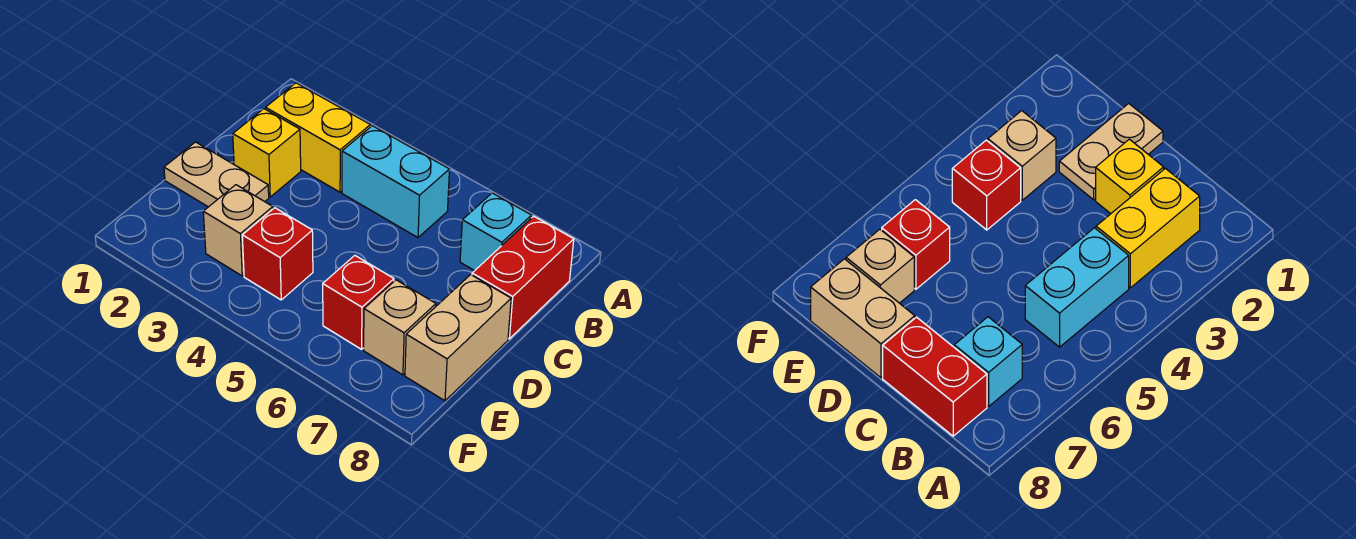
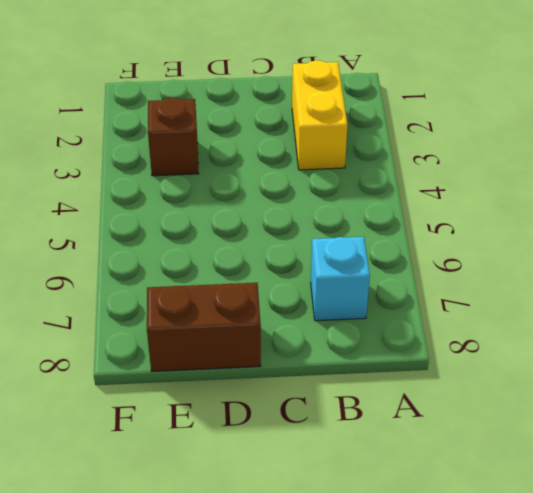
brown 1x2 brick [147,283,261,371] -> tan 1x2 brick [405,275,511,401]
brown 1x1 brick [148,98,199,176] -> tan 1x1 brick [203,185,273,276]
none -> cyan 1x2 brick [342,126,449,237]
none -> red 1x2 brick [472,216,574,339]

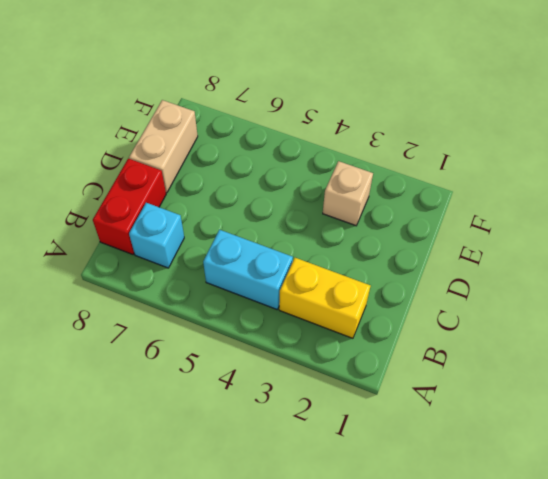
none -> yellow 1x1 brick [233,109,301,197]
none -> tan 1x2 plate [164,142,269,207]

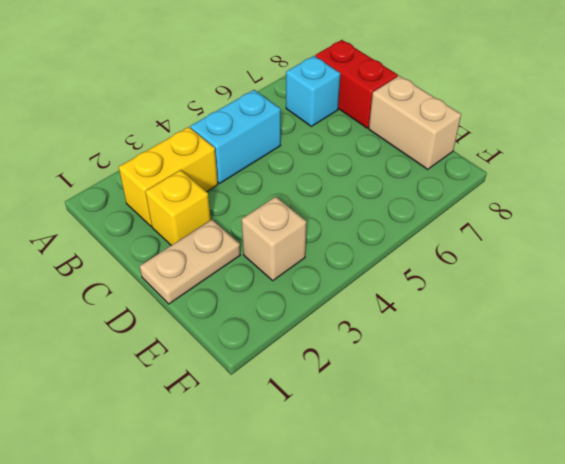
none -> red 1x1 brick [242,208,313,300]
none -> red 1x1 brick [323,256,394,349]

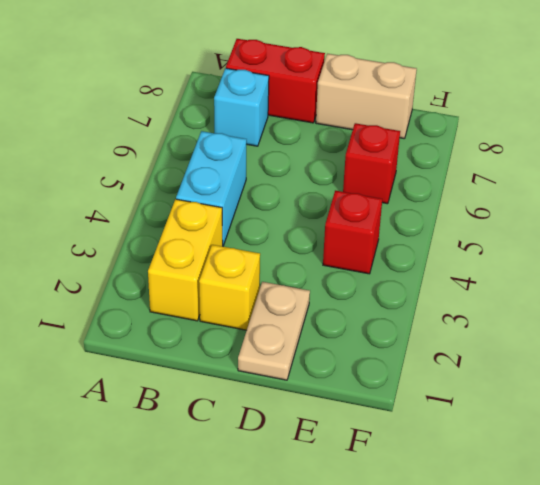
none -> tan 1x1 brick [203,185,273,276]
none -> tan 1x1 brick [364,280,436,375]

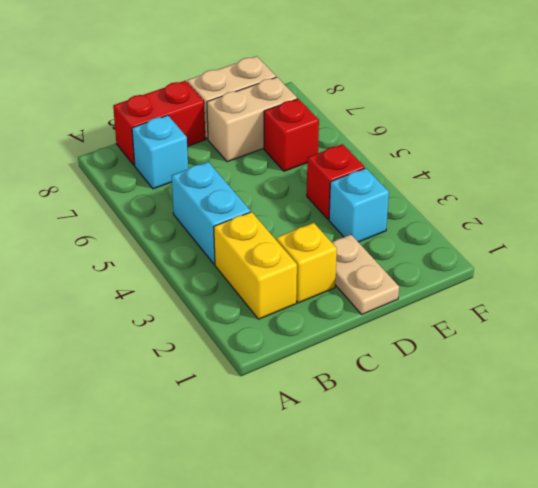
tan 1x2 brick [207,77,297,162] -> tan 1x1 brick [364,280,436,375]
cyan 1x1 brick [329,168,389,242] -> tan 1x1 brick [203,185,273,276]

